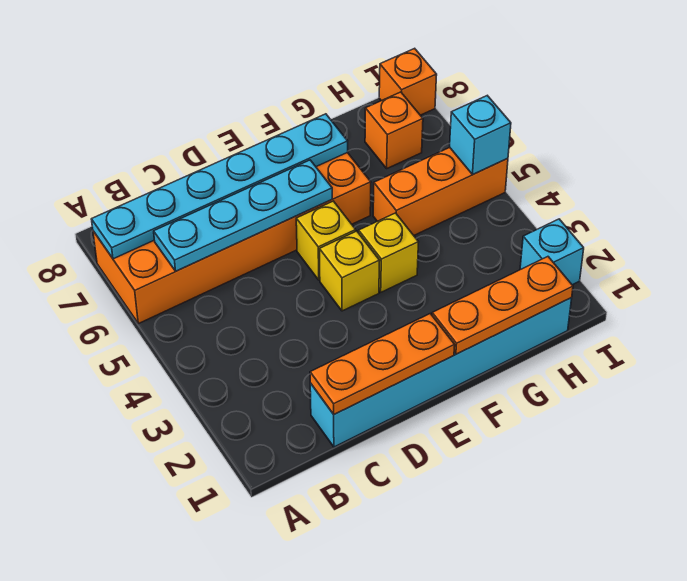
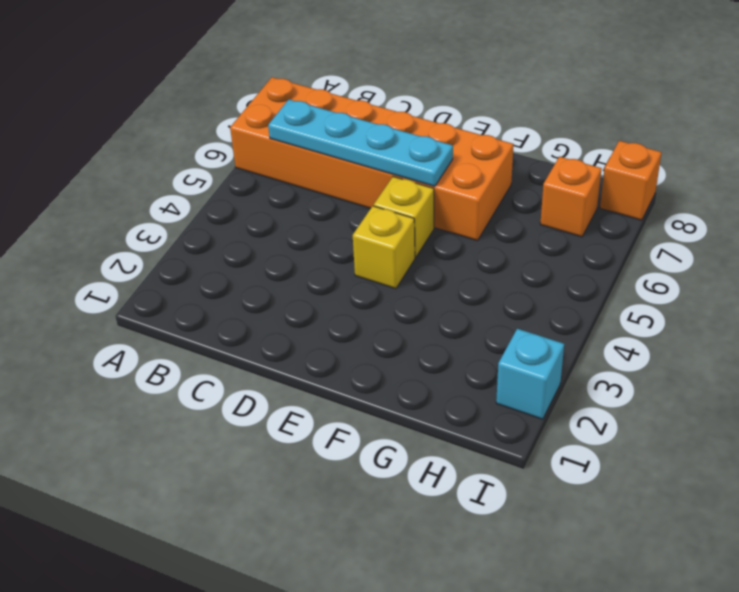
none -> cyan 1x6 brick [310,298,572,447]
none -> yellow 1x1 brick [359,213,418,292]
none -> orange 1x3 brick [373,147,508,235]

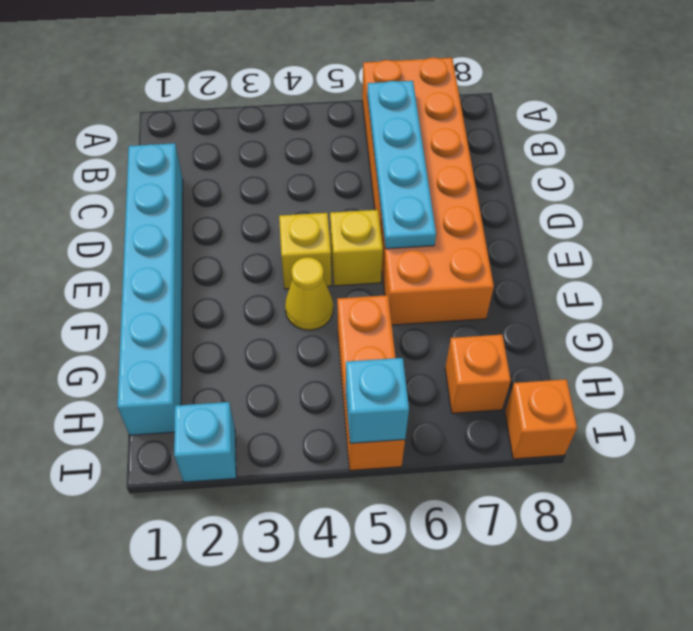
yellow 1x1 cone [285,257,333,330] -> yellow 1x1 brick [359,213,418,292]
none -> cyan 1x6 plate [91,114,348,259]
none -> orange 1x3 plate [310,314,455,414]
none -> orange 1x3 plate [432,257,573,354]

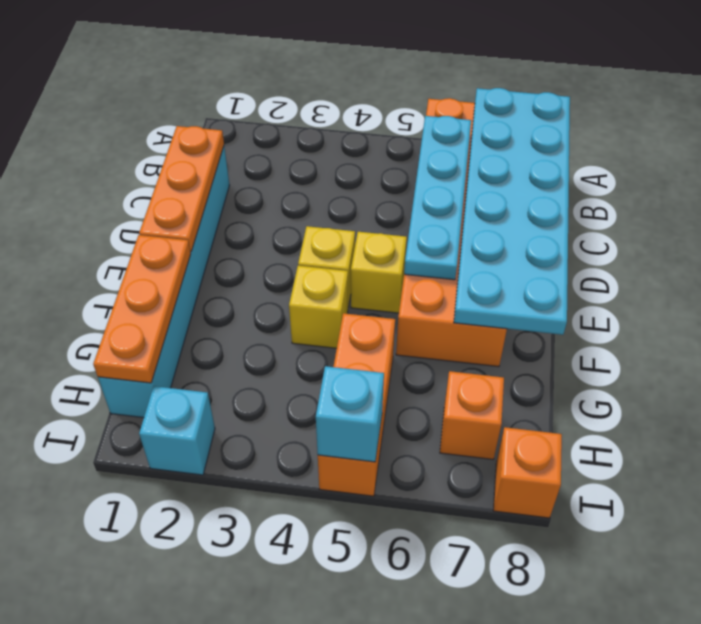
cyan 2x6 plate [454,88,570,335] -> cyan 1x6 plate [91,114,348,259]

